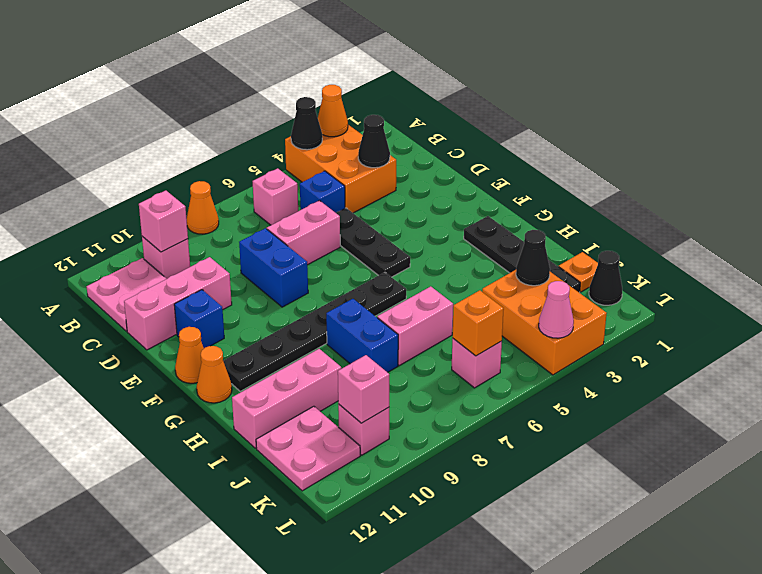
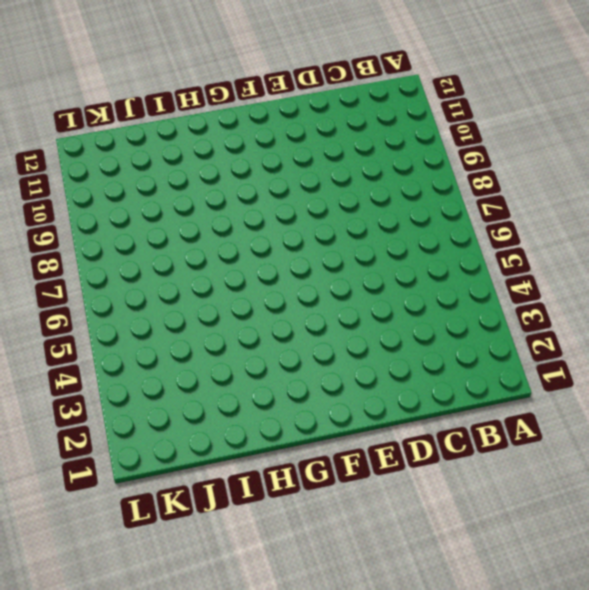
none -> orange 2x3 brick [285,125,396,213]
none -> orange 1x1 cone [187,181,219,234]
none -> pink 1x1 brick [252,168,298,225]
none -> pink 1x1 brick [142,236,190,279]

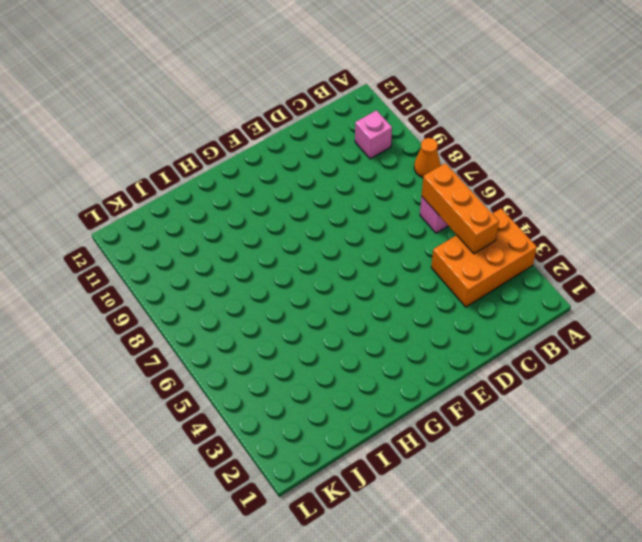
orange 1x3 brick [422,163,499,254] -> none
none -> pink 2x2 plate [86,258,166,331]
none -> blue 1x1 brick [300,171,345,213]
none -> black 1x3 plate [336,208,410,277]
none -> pink 1x2 brick [267,200,340,265]

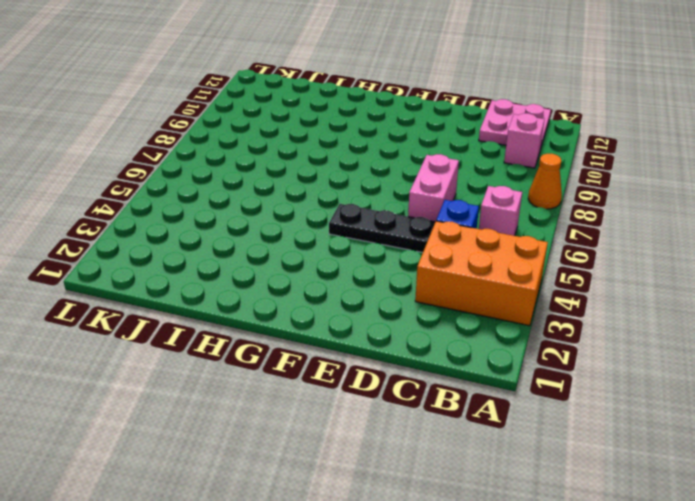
none -> blue 1x2 brick [239,228,308,307]
none -> pink 1x3 brick [124,257,232,350]
none -> blue 1x1 brick [174,290,224,348]
none -> orange 1x1 cone [175,327,204,383]

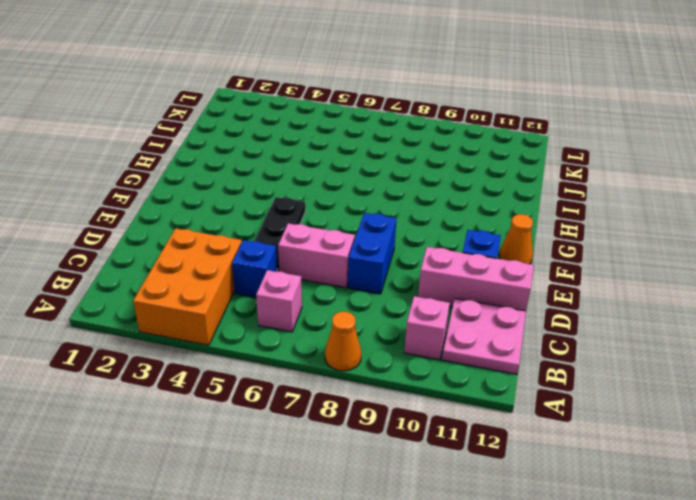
none -> black 1x4 plate [464,216,580,293]
none -> black 1x6 plate [223,272,406,391]
none -> orange 1x1 cone [197,346,232,403]
none -> blue 1x2 brick [326,299,398,372]

